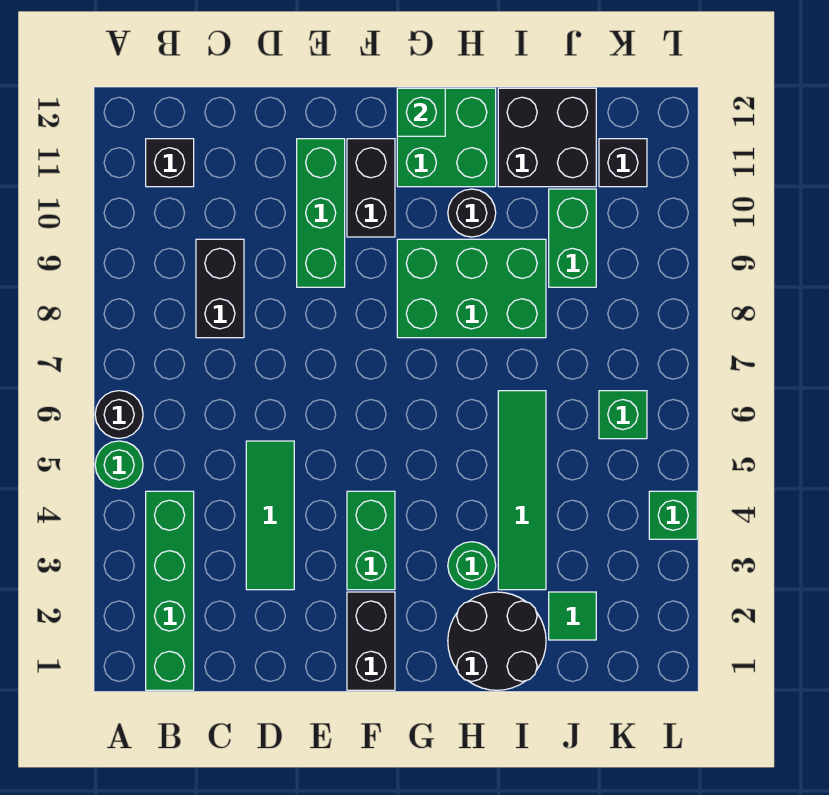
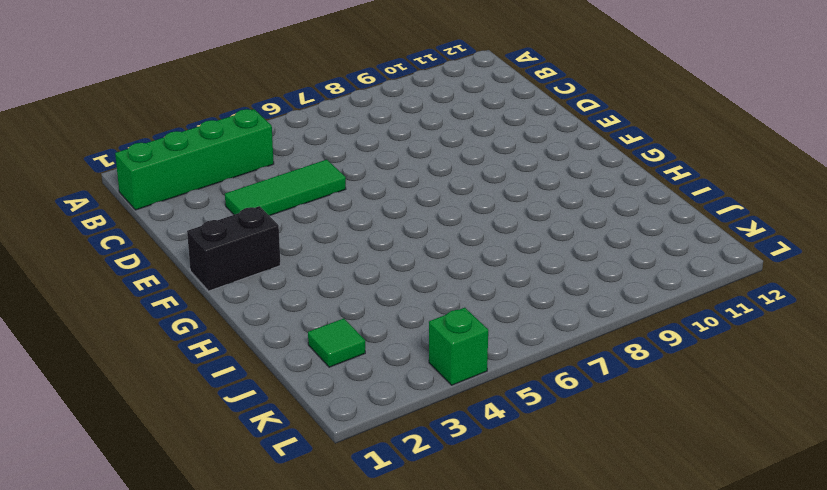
none -> green 1x1 round brick [95,441,143,489]
none -> black 1x1 round brick [95,391,143,438]
none -> black 1x1 brick [146,139,194,187]

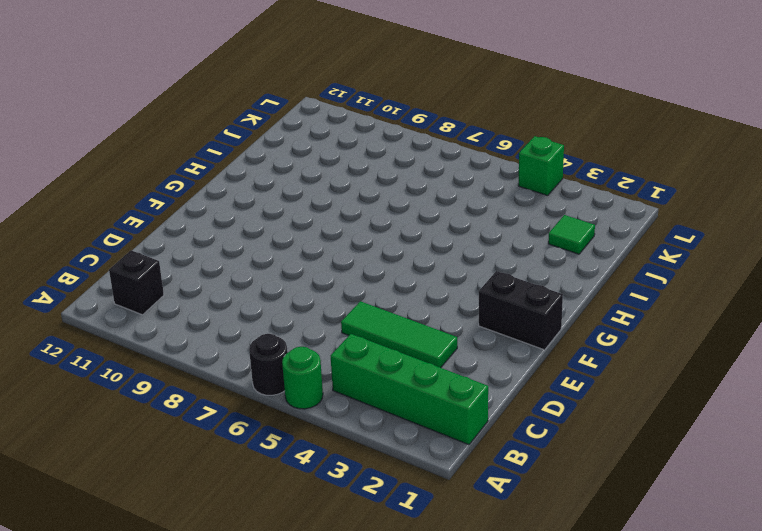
none -> black 1x2 brick [196,239,244,338]
none -> green 1x3 brick [297,139,345,287]
none -> green 1x2 brick [347,491,395,590]

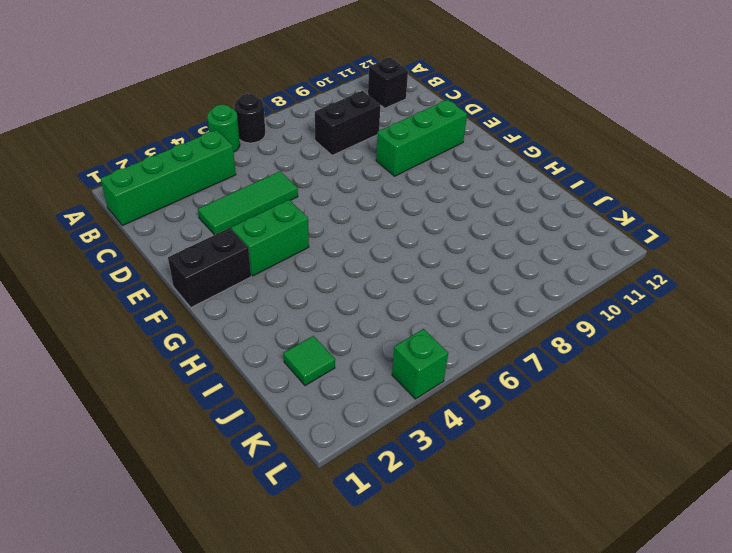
none -> black 1x2 brick [347,139,395,237]
none -> green 2x3 brick [397,239,546,338]
none -> green 2x2 brick [397,88,496,187]

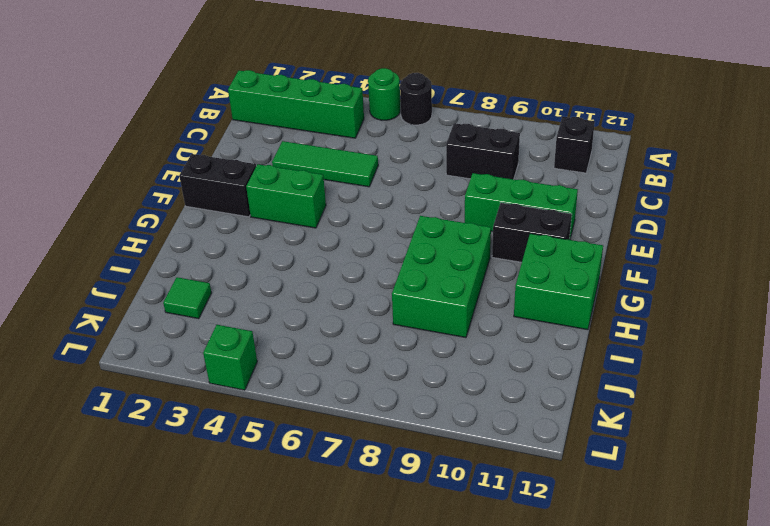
none -> black 2x2 round brick [448,592,546,690]
none -> green 1x1 round brick [448,542,496,590]
none -> black 1x1 round brick [448,189,496,237]

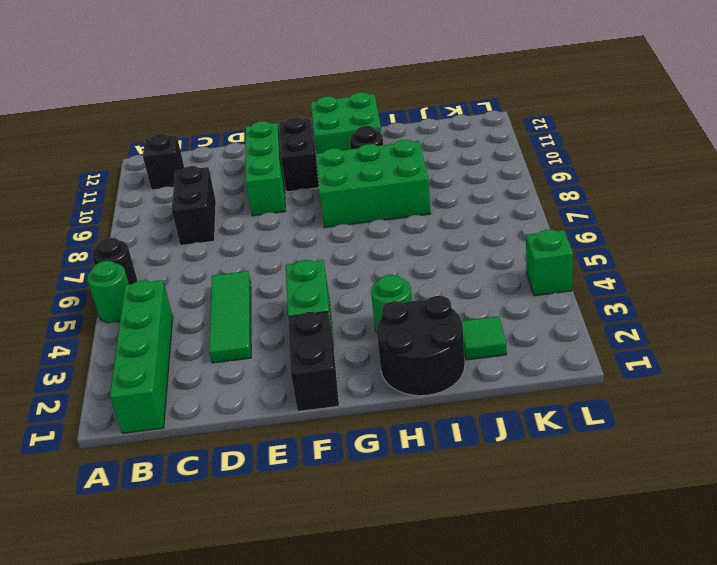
none -> green 1x4 tile [498,391,546,590]
none -> black 2x2 brick [498,88,596,187]
none -> green 1x2 brick [549,189,596,287]

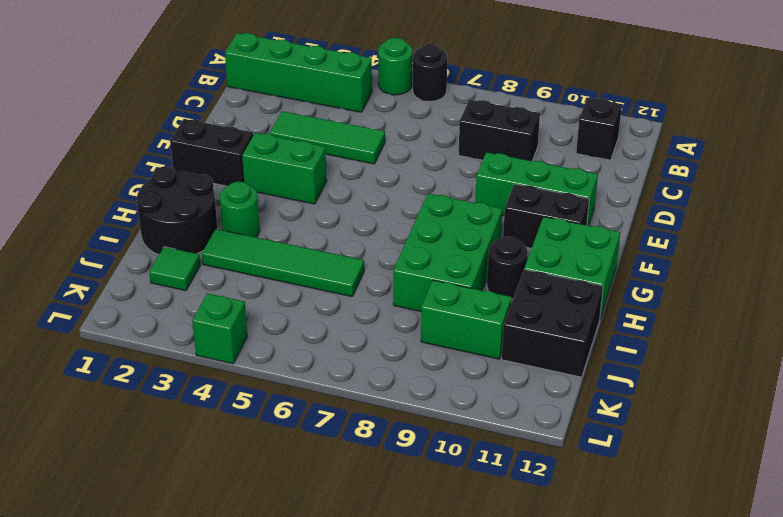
none -> green 1x1 brick [599,391,647,439]
none -> black 1x1 brick [599,139,647,187]
none -> green 1x1 brick [397,88,445,136]

